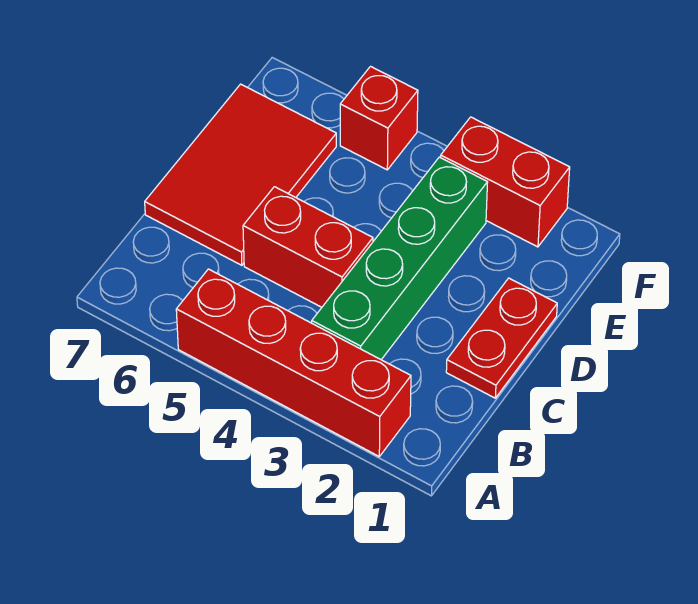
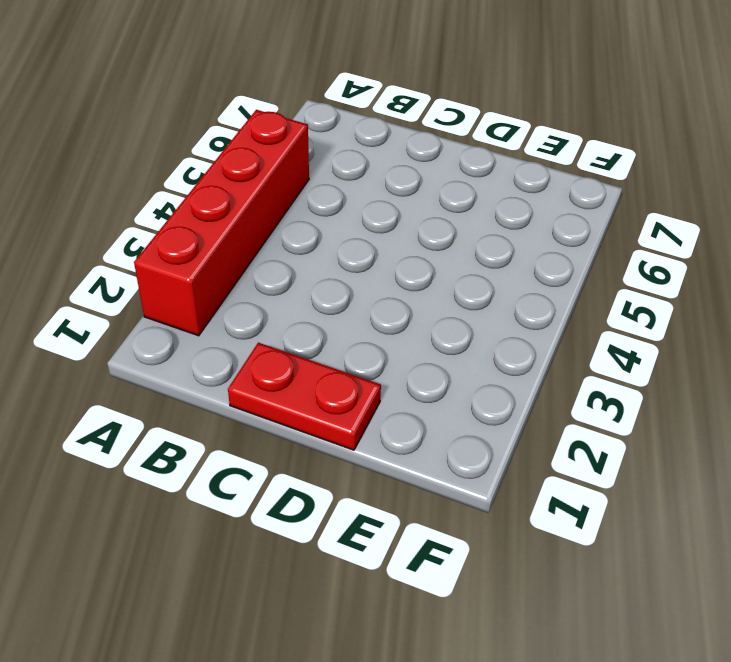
none -> green 1x4 brick [312,157,488,360]
none -> red 1x2 brick [243,187,373,307]

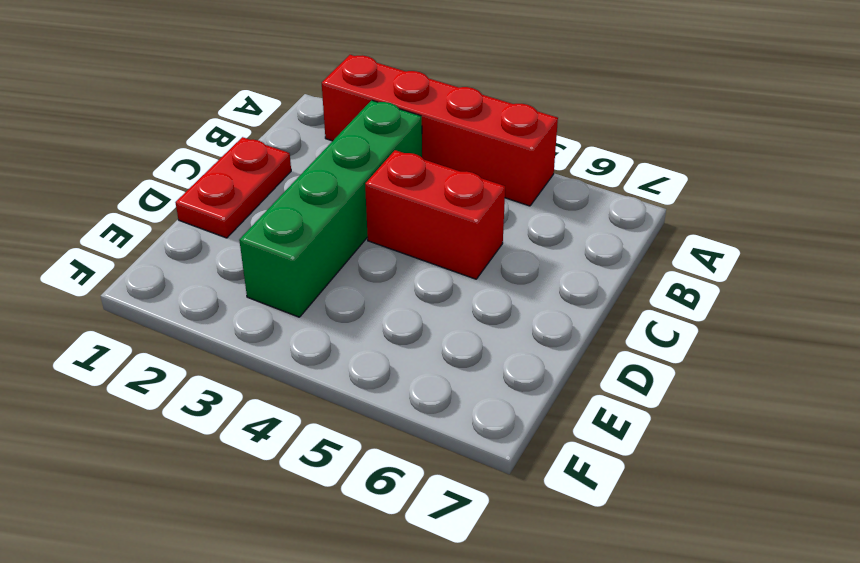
none -> red 2x3 tile [145,84,336,265]
none -> red 1x2 brick [441,117,570,247]

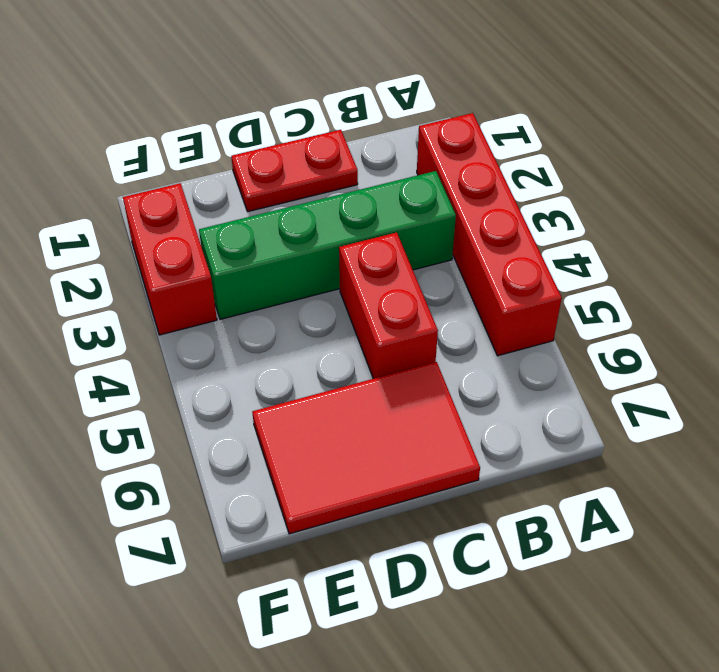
none -> red 1x1 brick [340,66,418,170]

